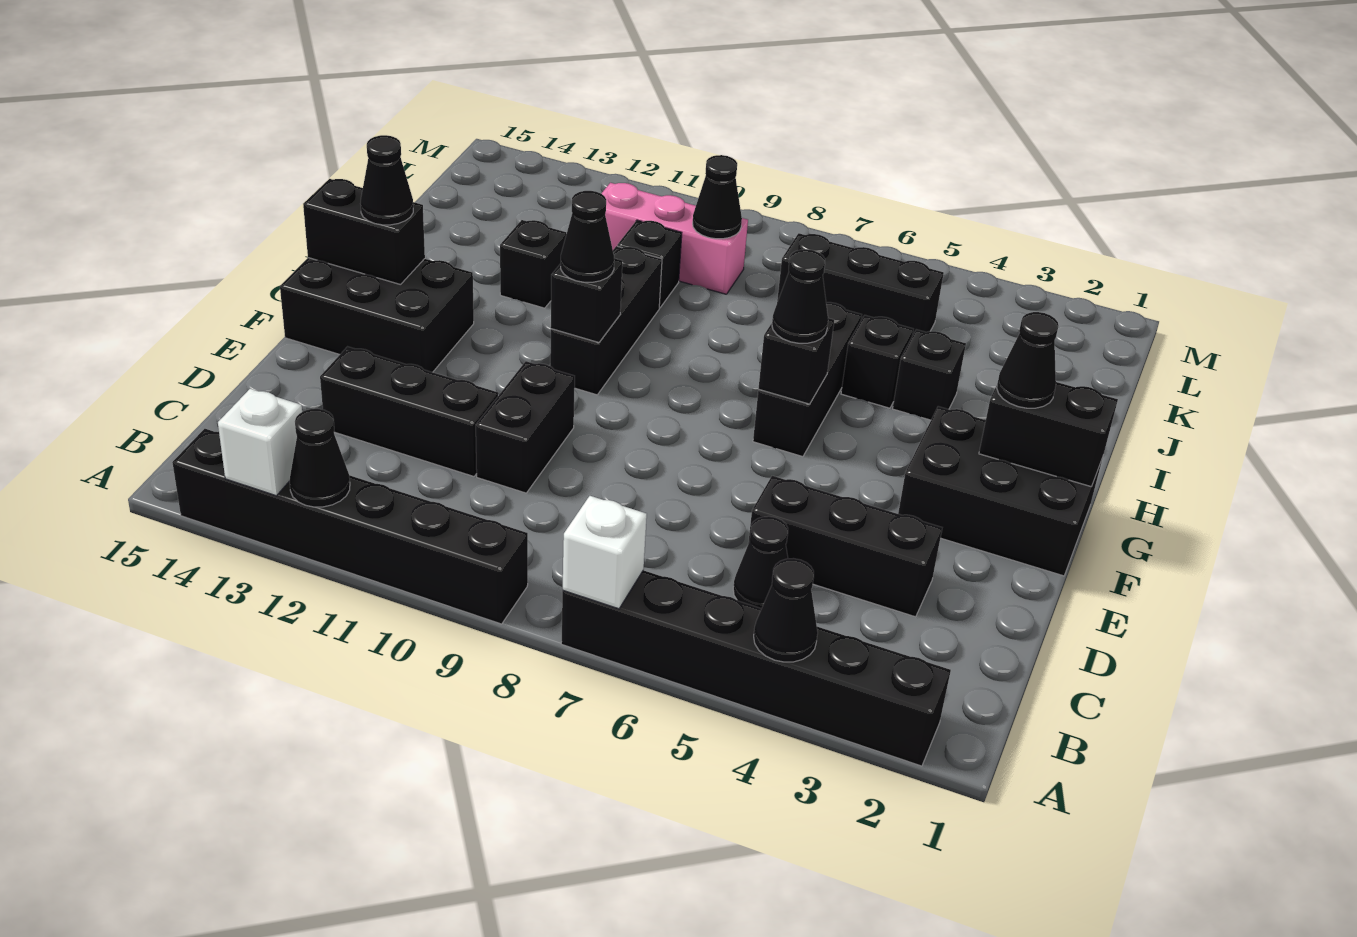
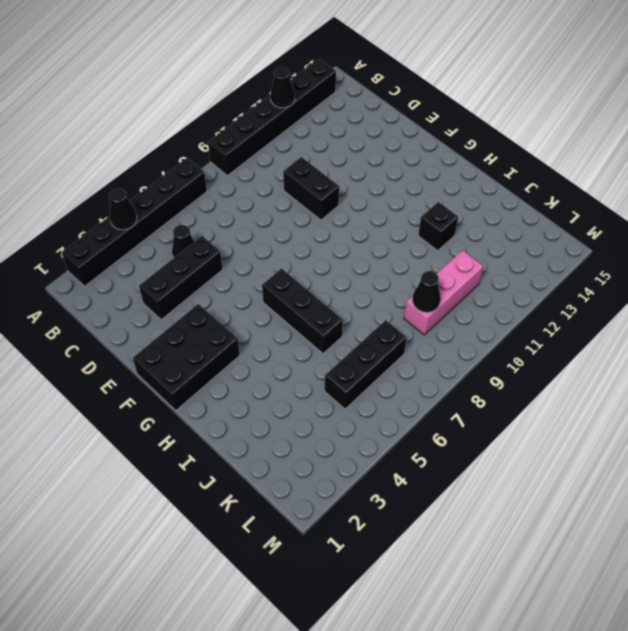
none -> black 1x3 brick [320,347,498,477]
none -> black 2x3 brick [280,258,474,372]
none -> black 1x3 brick [550,246,662,395]

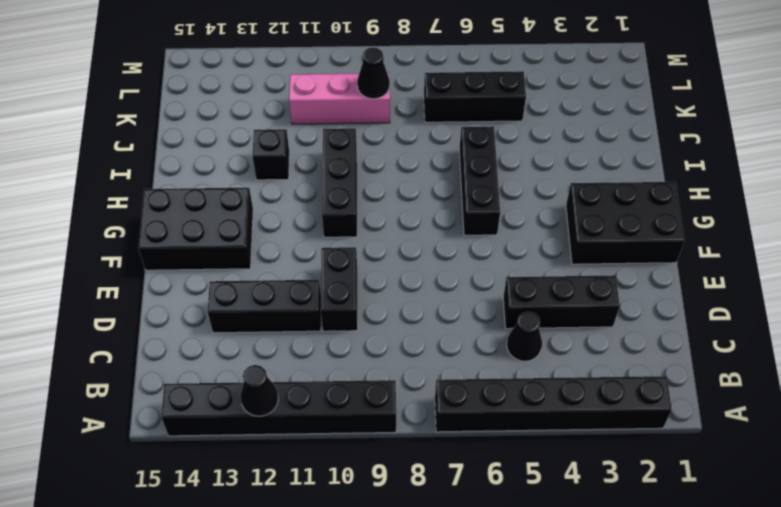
none -> black 1x1 brick [893,329,966,420]
none -> black 1x1 brick [841,315,913,408]
none -> black 1x1 brick [617,220,682,308]

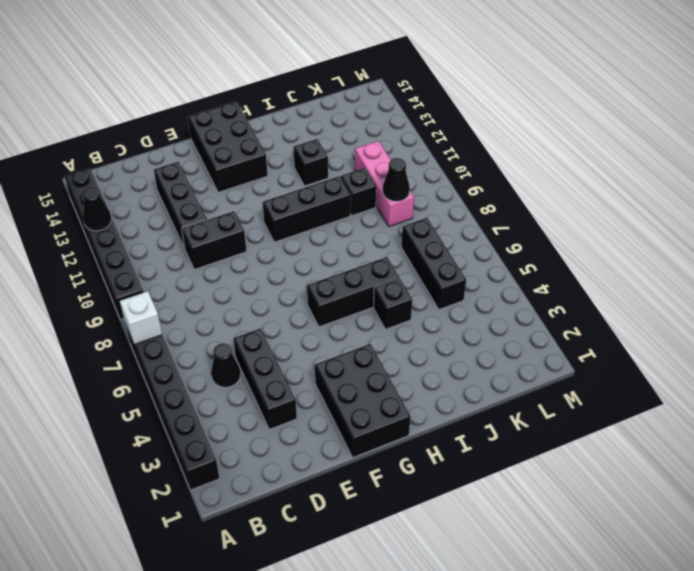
none -> black 1x1 brick [893,329,966,420]
none -> black 1x1 cone [754,558,818,662]
none -> white 1x1 brick [218,389,302,496]

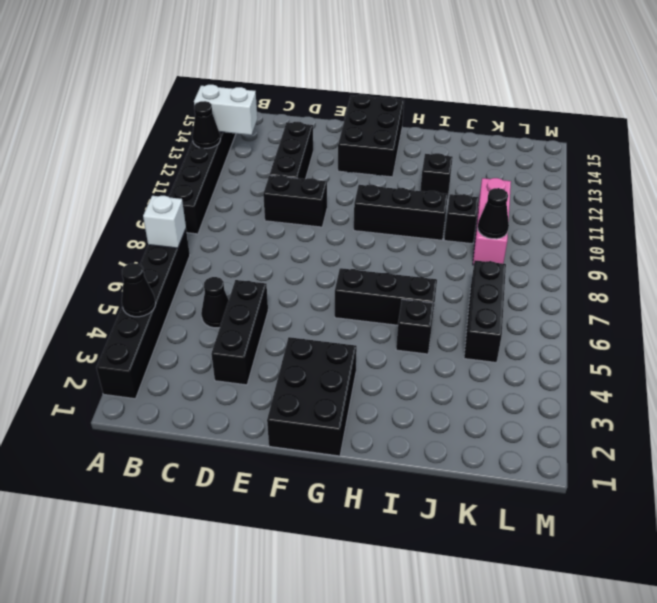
white 1x2 brick [194,85,257,135] -> white 1x1 brick [218,389,302,496]
none -> black 1x1 brick [893,329,966,420]
none -> black 1x2 brick [979,382,1118,487]
none -> black 1x1 brick [758,318,834,404]

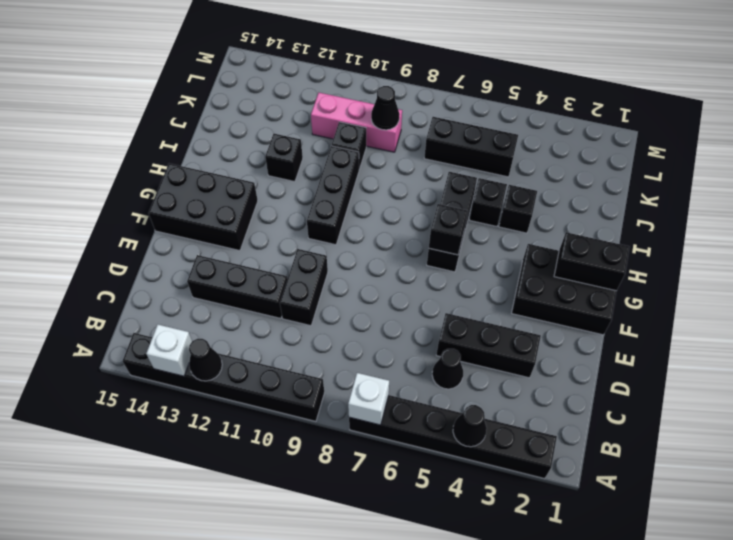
none -> black 1x1 brick [551,258,622,343]
none -> black 1x2 brick [303,179,425,285]
none -> black 1x1 cone [997,312,1059,408]

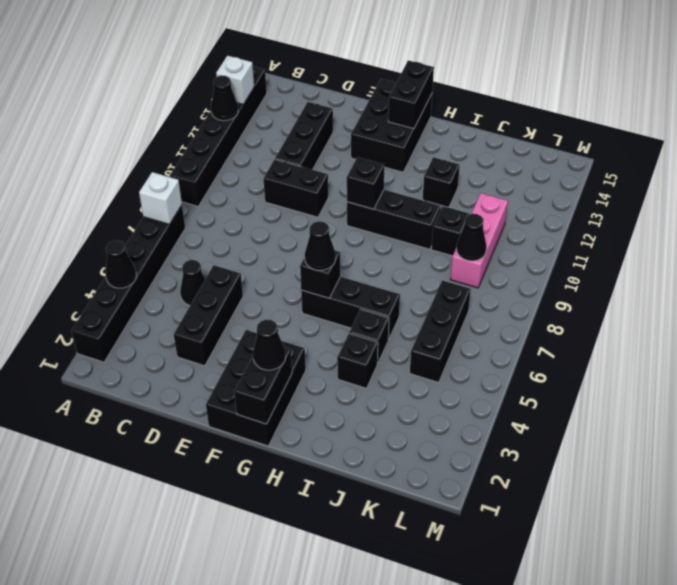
none -> black 1x1 cone [561,191,614,282]
none -> black 1x1 cone [360,135,413,225]

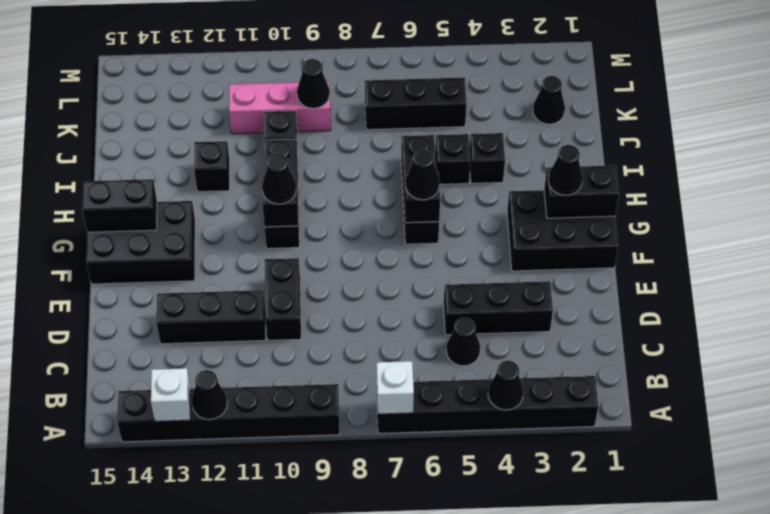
black 1x1 cone [533,76,565,124] -> black 1x1 cone moved to [360,135,413,225]

